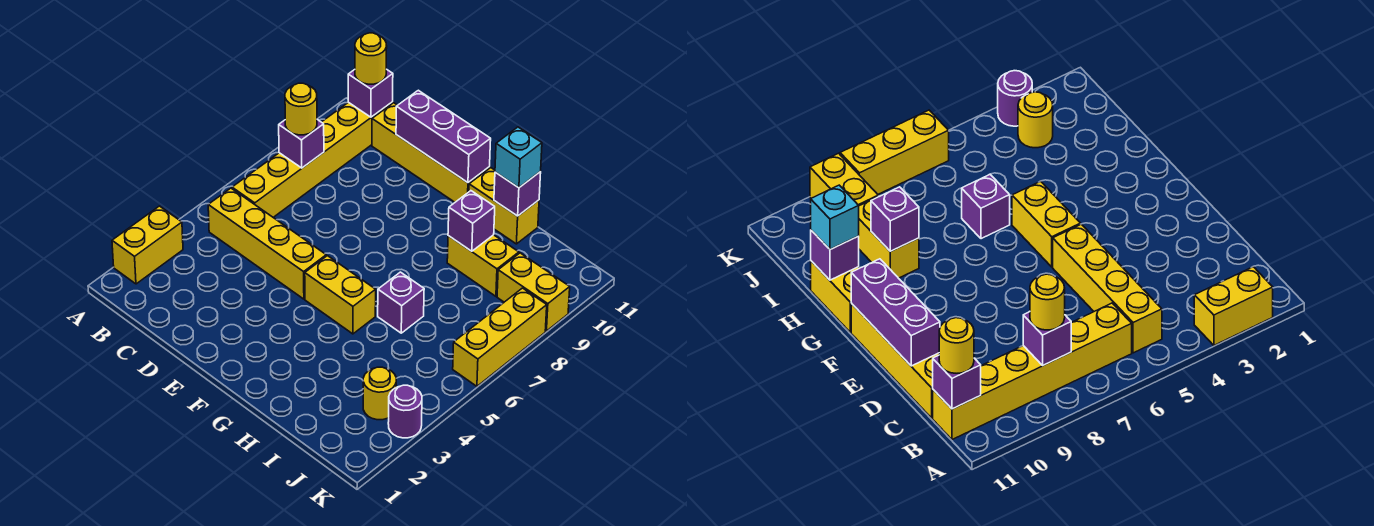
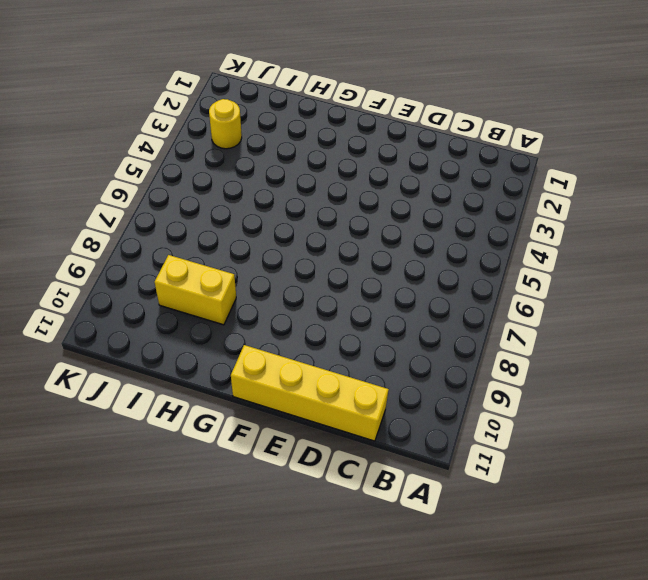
none -> yellow 1x2 brick [112,206,183,284]
none -> yellow 1x4 brick [208,188,326,299]
none -> yellow 1x6 brick [232,102,393,217]

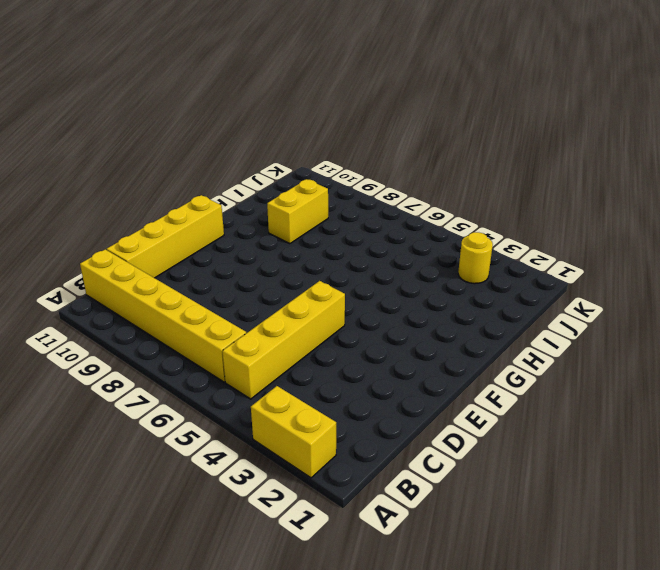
none -> yellow 1x2 brick [305,256,376,334]
none -> yellow 1x2 brick [469,168,539,244]
none -> purple 1x1 brick [378,272,424,333]

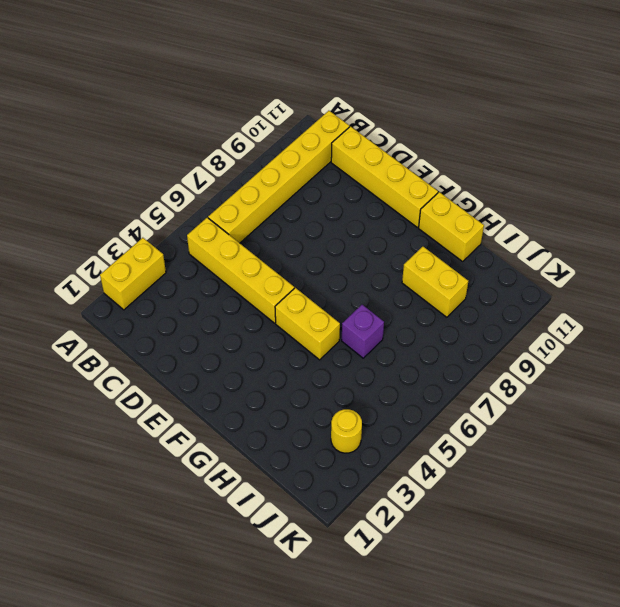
none -> yellow 1x2 brick [497,253,570,331]
none -> purple 1x1 round brick [388,385,422,438]
none -> yellow 1x3 brick [453,288,547,386]

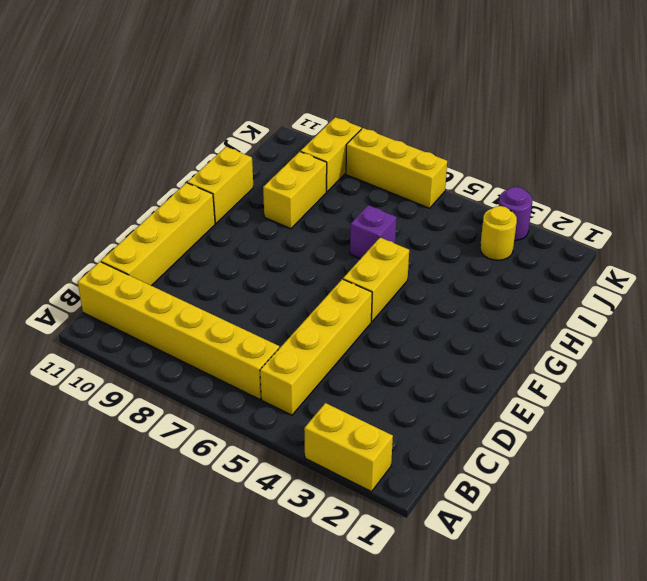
none -> purple 1x1 brick [279,120,324,168]
none -> purple 1x1 brick [348,69,393,117]
none -> purple 1x3 brick [396,90,491,183]

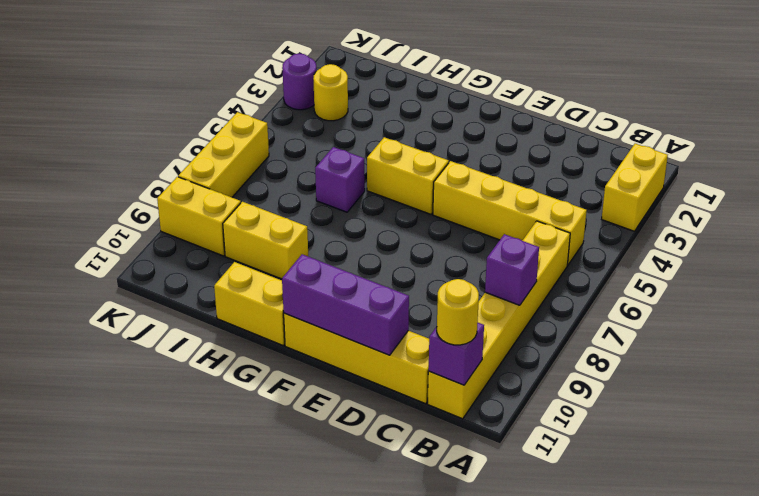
none -> purple 1x1 brick [448,191,495,251]
none -> purple 1x1 brick [494,172,541,216]
none -> yellow 1x1 round brick [285,83,317,135]

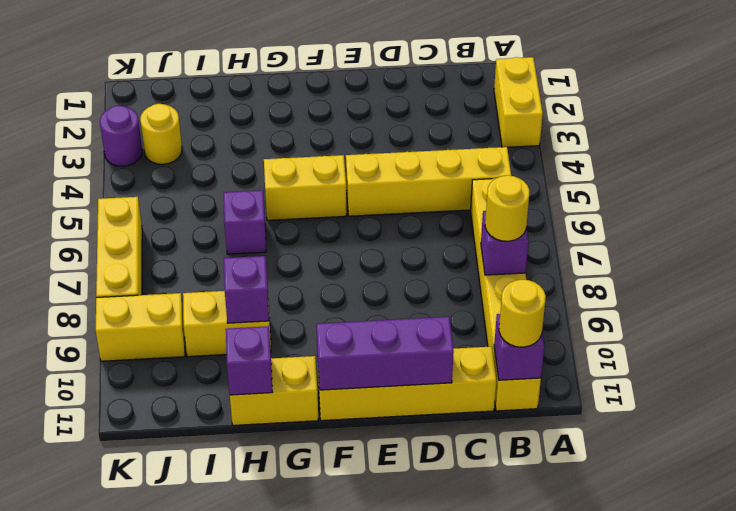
none -> cyan 1x1 brick [495,127,542,188]

